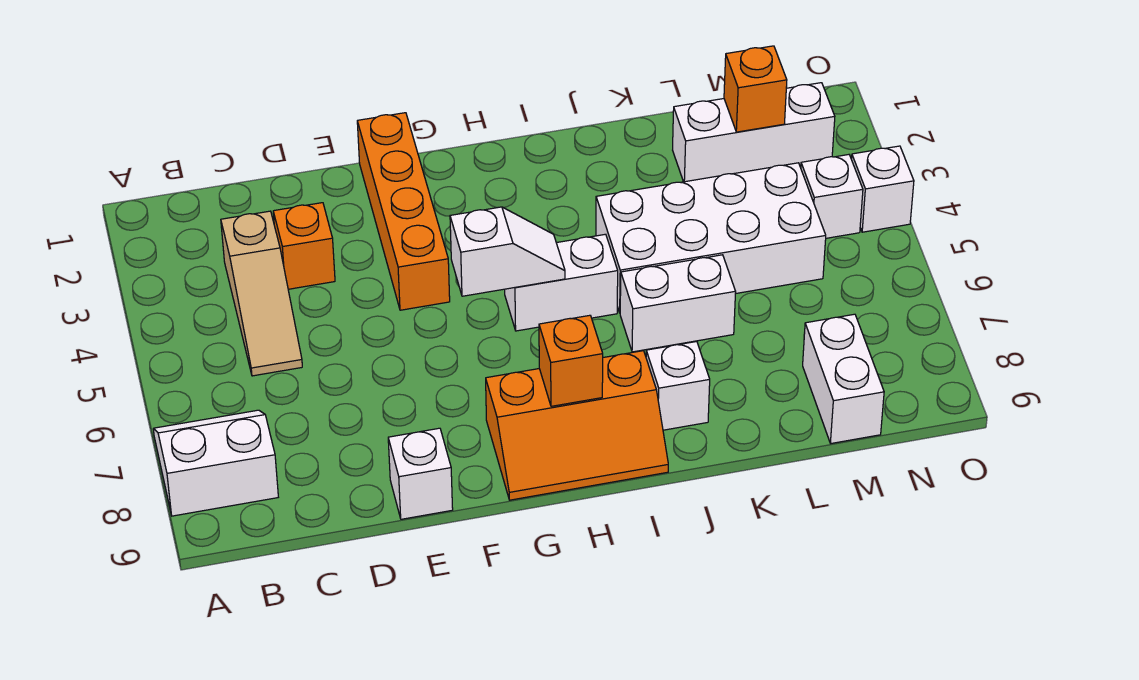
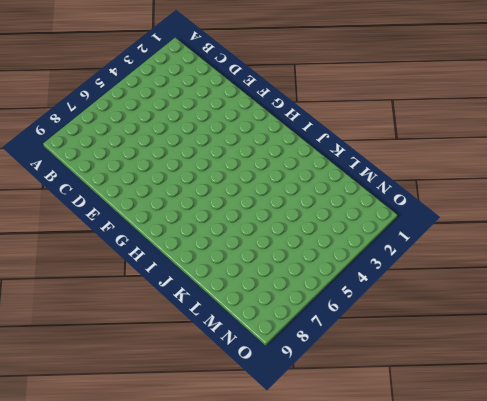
none -> white 2x2 slope [153,410,278,516]
none -> tan 1x3 slope [221,211,302,376]
none -> orange 1x1 brick [273,203,335,289]

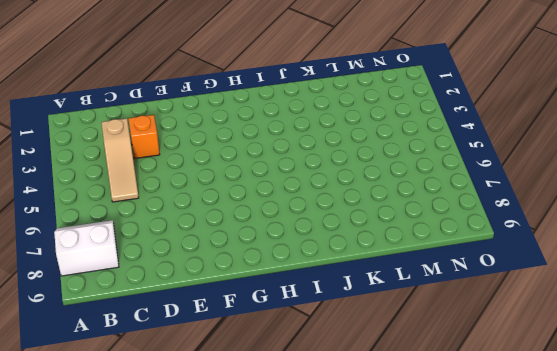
none -> white 1x1 brick [388,428,453,519]
none -> orange 1x4 brick [357,113,450,310]
none -> orange 2x3 slope [486,351,668,500]

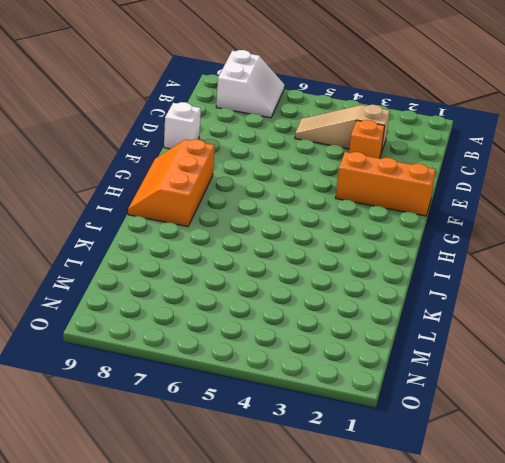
orange 1x3 brick [336,152,436,216] -> orange 1x4 brick [357,113,450,310]
none -> white 1x2 brick [505,234,618,331]
none -> white 2x4 brick [596,163,826,313]
none -> white 1x2 brick [620,255,736,352]

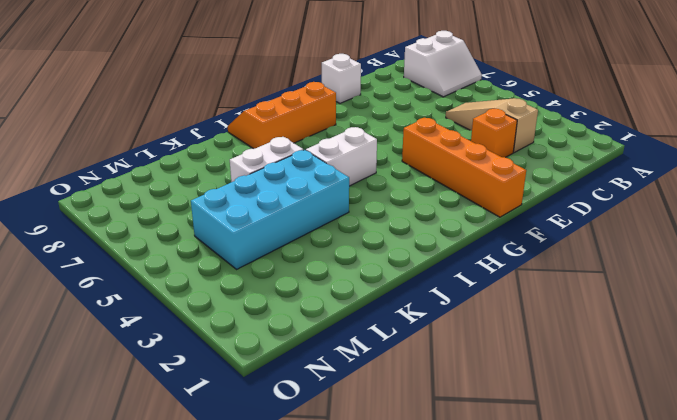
cyan 2x4 brick [191,150,349,269] -> white 2x4 brick [596,163,826,313]
none -> white 1x1 brick [646,341,710,430]
none -> white 1x3 brick [673,83,835,182]
none -> white 1x2 brick [803,314,884,443]

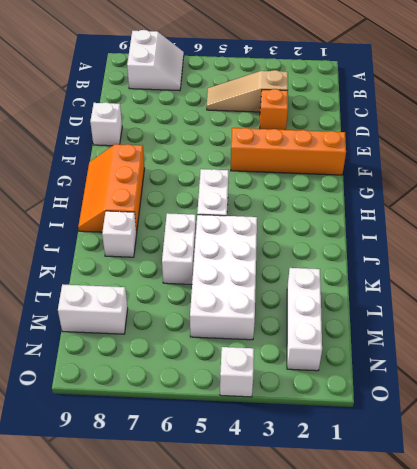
none -> white 1x1 brick [801,155,863,238]
none -> white 1x2 slope [450,207,565,296]
none -> orange 1x1 brick [539,315,603,406]

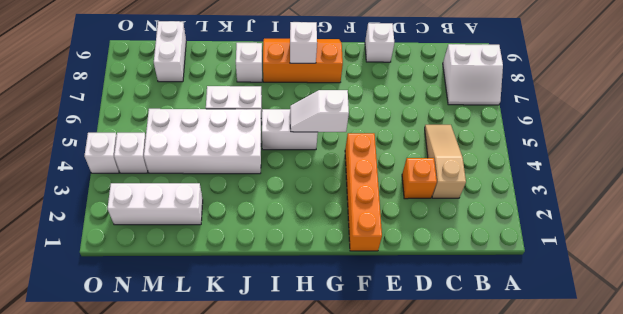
white 1x1 brick [290,22,317,63] -> orange 1x1 brick [539,315,603,406]
none -> orange 1x1 brick [724,46,787,132]

